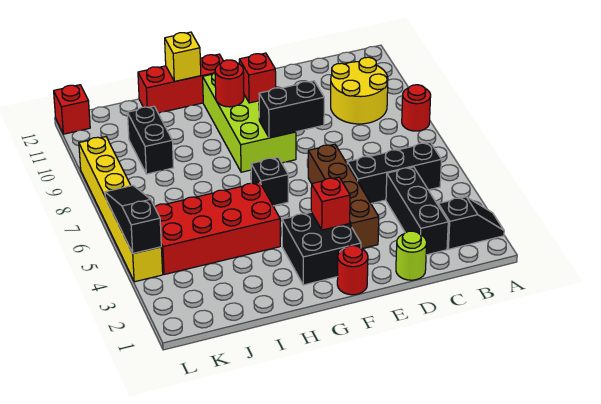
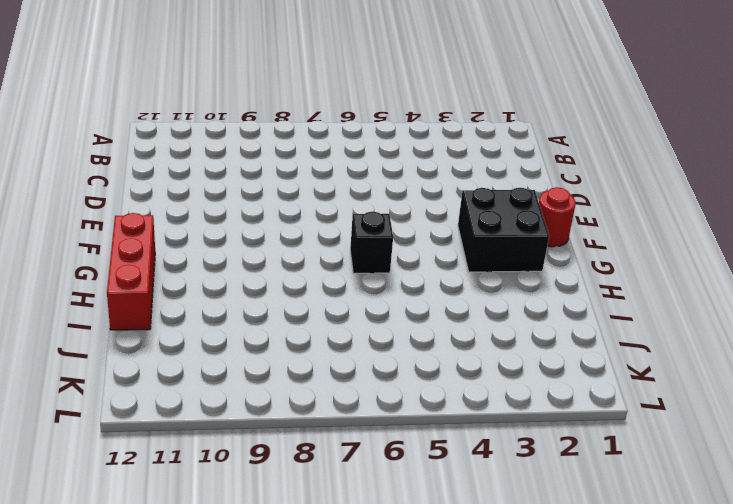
none -> black 1x2 slope [438,197,504,249]
none -> red 1x1 round brick [402,85,431,131]
none -> black 1x3 brick [347,142,441,203]

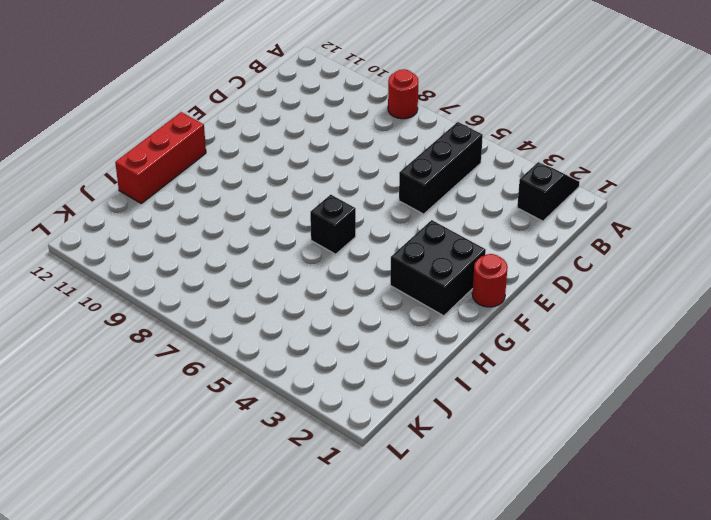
none -> yellow 2x2 round brick [331,57,388,124]
none -> black 1x3 brick [386,167,448,255]
none -> lime 1x1 round brick [396,231,427,280]

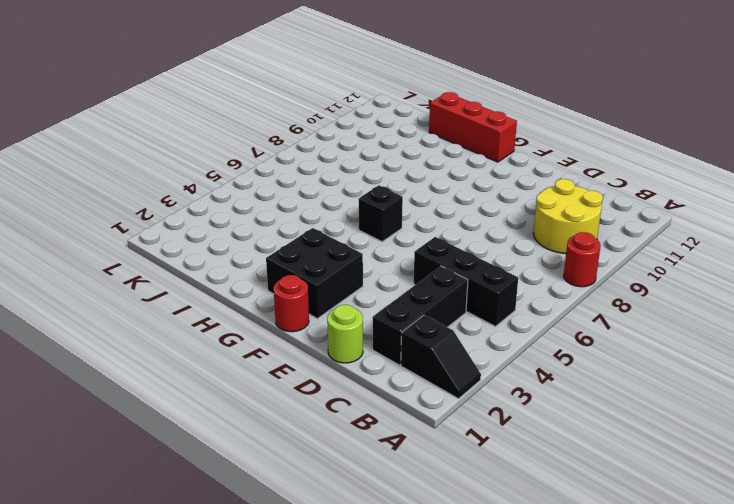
none -> brown 1x4 brick [308,144,379,249]
none -> lime 2x4 brick [203,73,296,172]
none -> red 2x4 brick [155,182,280,275]

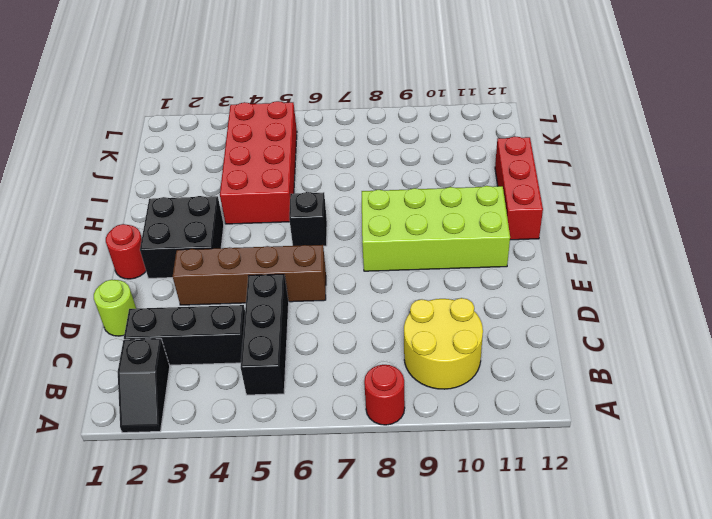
none -> black 1x2 brick [128,106,174,174]
none -> yellow 1x6 brick [79,137,163,282]
none -> red 1x1 brick [54,85,90,134]

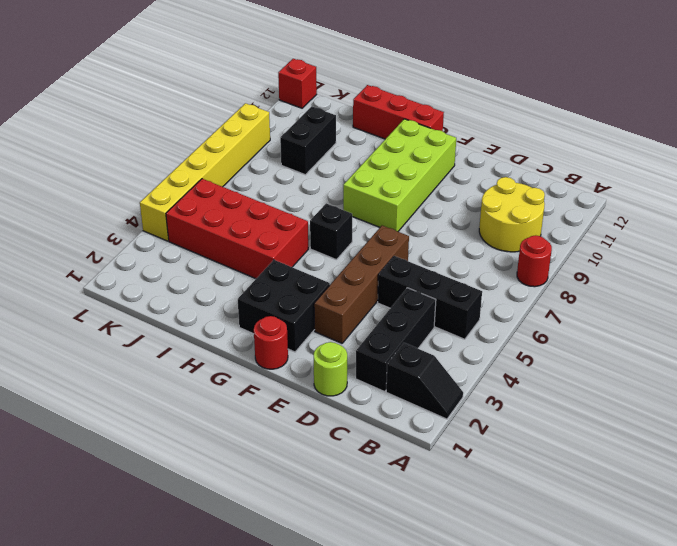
none -> black 1x2 brick [259,81,324,138]
none -> red 1x1 brick [311,177,350,230]
none -> red 1x1 brick [239,53,276,103]

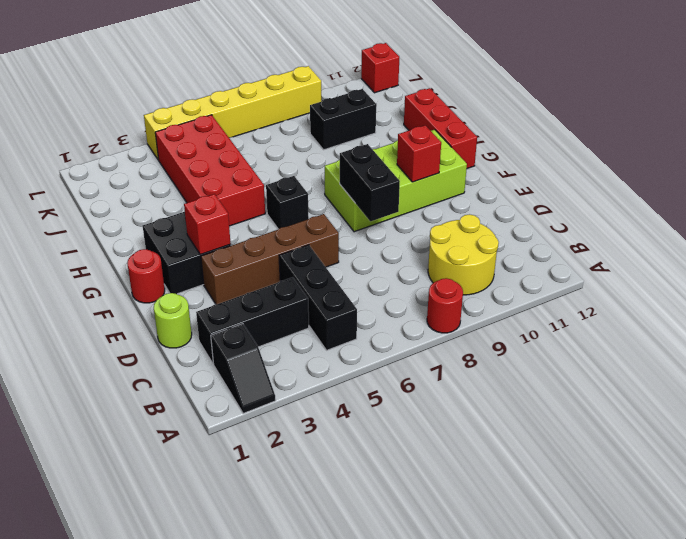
none -> red 1x1 round brick [215,60,244,107]
none -> yellow 1x1 brick [165,32,201,81]
none -> black 1x3 slope [105,185,161,253]

